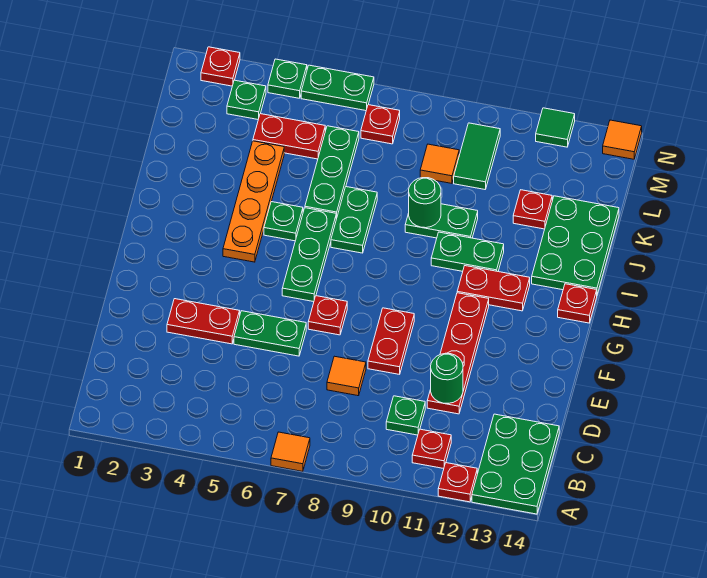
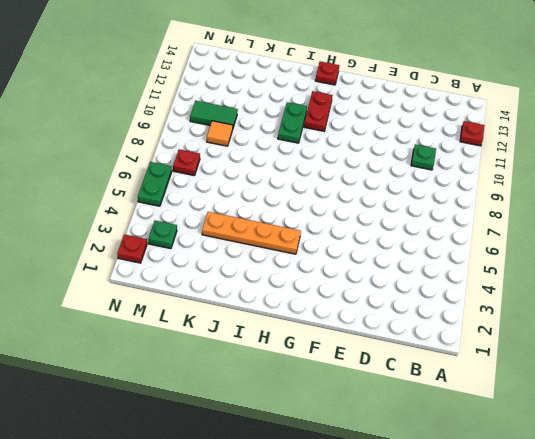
none -> orange 1x1 tile [271,432,310,471]
none -> green 2x3 plate [472,414,559,514]
none -> red 1x1 plate [412,429,451,469]
none -> orange 1x1 tile [327,356,366,396]

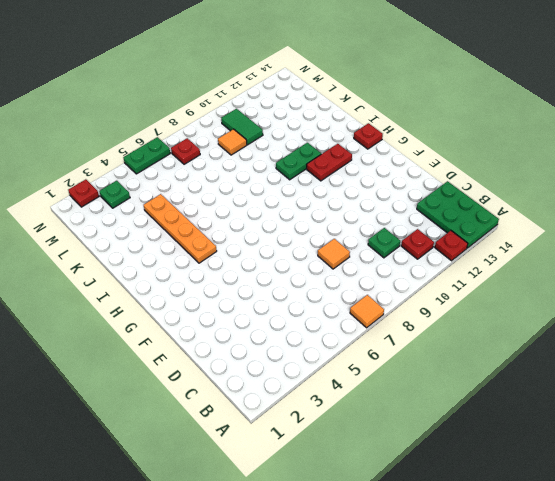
none -> red 1x4 plate [427,293,489,414]
none -> red 1x2 plate [167,299,240,344]
none -> green 1x2 plate [234,311,306,356]
none -> red 1x2 plate [368,308,414,374]

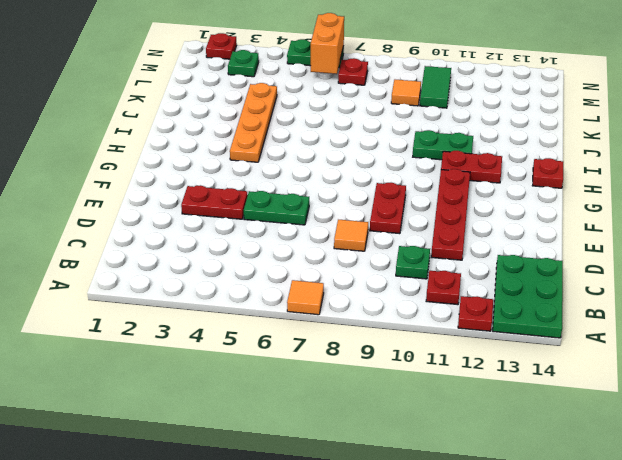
orange 1x2 brick [311,13,344,74] -> none
none -> red 1x1 plate [308,296,347,335]
none -> green 1x3 plate [282,208,336,302]
none -> green 1x1 plate [264,202,303,241]
none -> green 1x2 plate [331,187,377,253]

